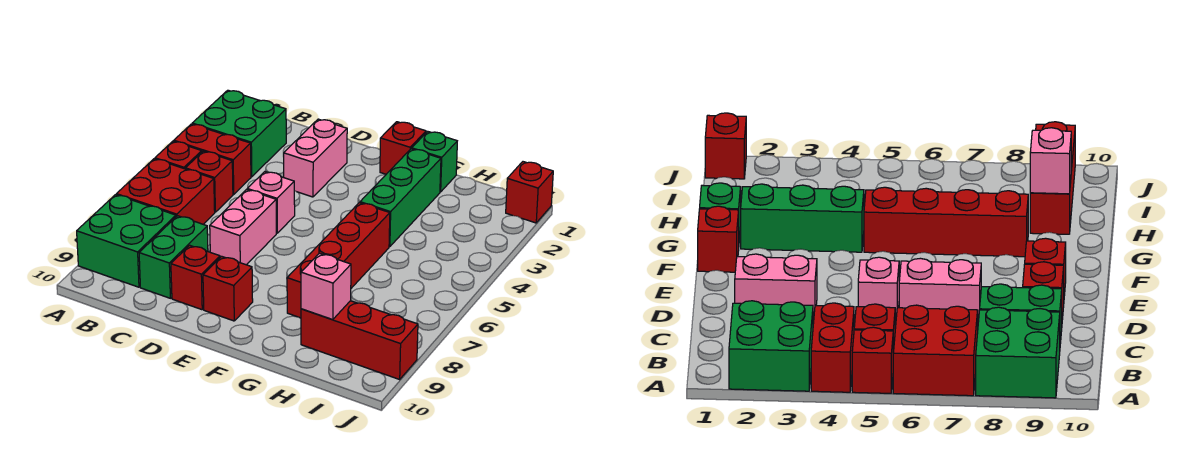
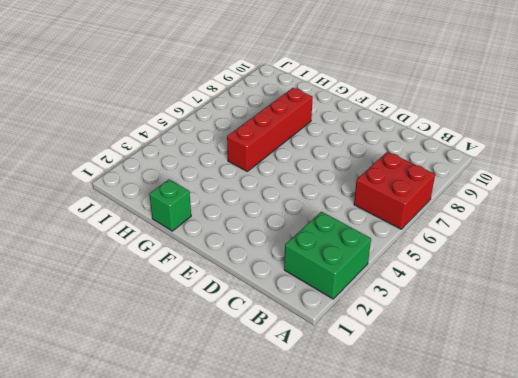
none -> red 1x2 brick [174,124,251,194]
none -> red 1x1 brick [155,141,202,169]
none -> green 2x2 brick [77,195,176,287]

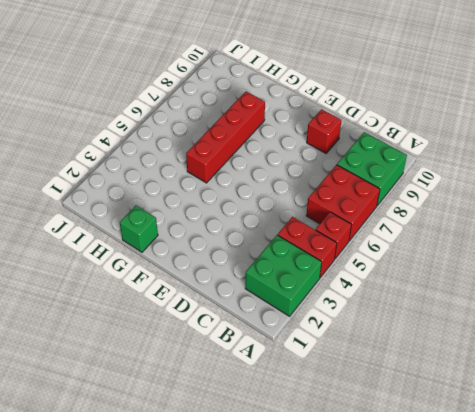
none -> red 1x1 brick [185,151,233,212]
none -> green 1x2 brick [139,216,208,298]
none -> pink 1x2 brick [284,119,347,197]

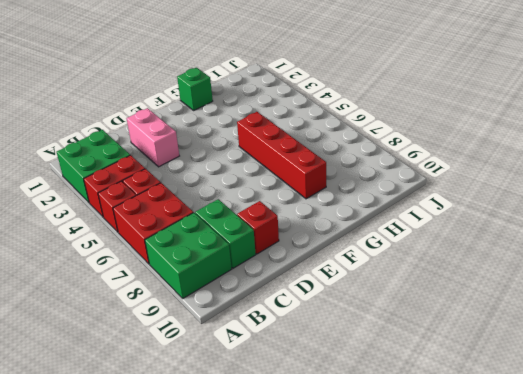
none -> pink 1x1 brick [247,172,295,233]
none -> pink 1x2 brick [210,190,276,265]
none -> red 1x1 brick [203,256,253,321]

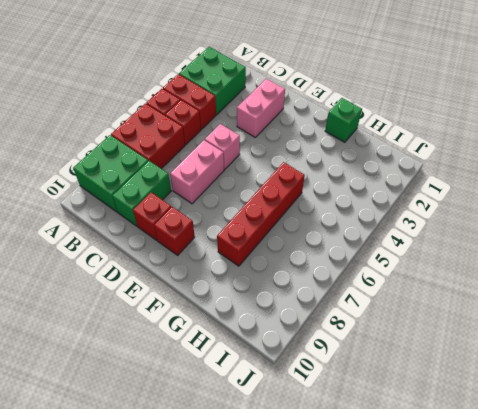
none -> red 1x1 brick [380,122,426,174]
none -> green 1x3 brick [360,149,441,247]
none -> red 1x3 brick [301,301,418,379]

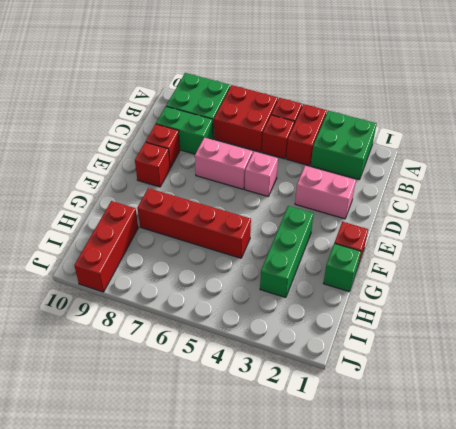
green 1x3 brick [260,206,314,298] -> green 1x3 brick turned to [360,149,441,247]
none -> red 1x1 brick [506,162,553,223]
none -> pink 1x1 brick [301,253,351,320]

